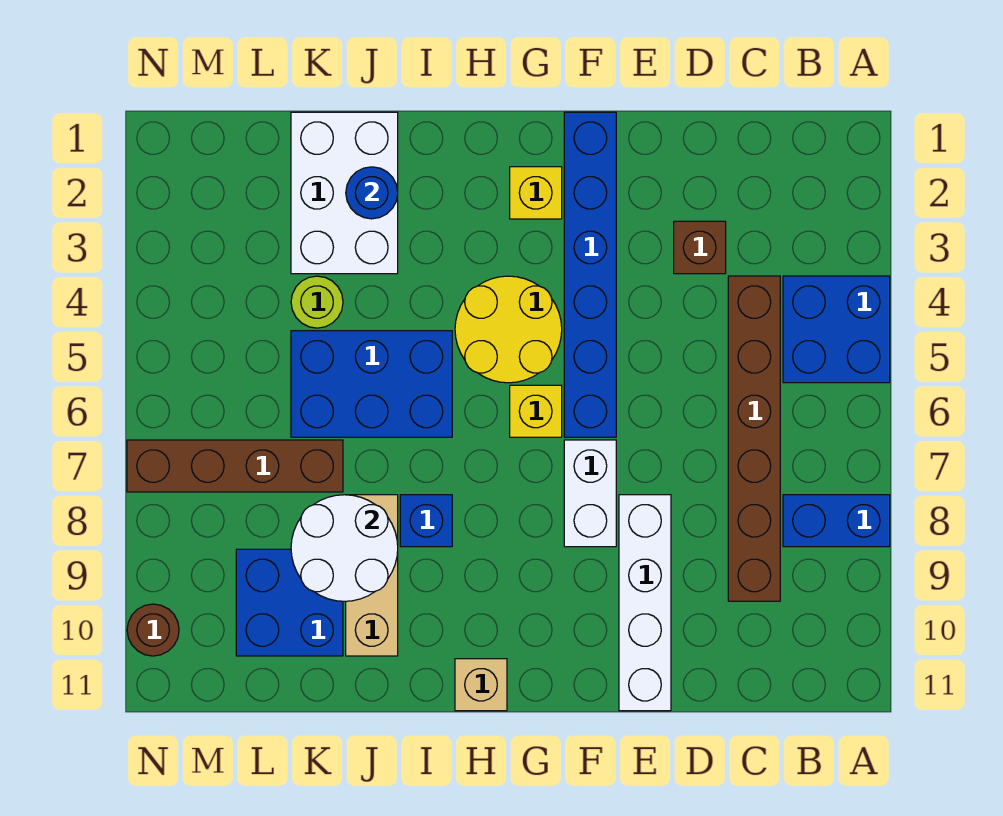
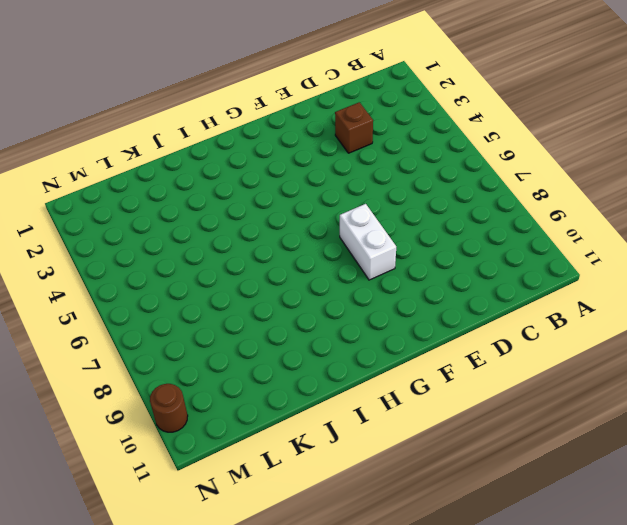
none -> blue 2x2 brick [783,276,890,383]
none -> blue 1x2 brick [783,495,890,547]
none -> brown 1x6 brick [728,276,780,601]

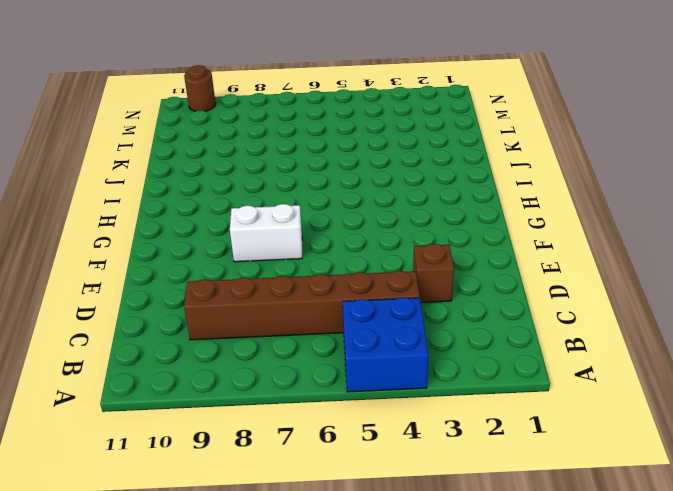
none -> blue 1x2 brick [783,495,890,547]
none -> white 1x4 brick [619,495,671,711]
none -> blue 1x6 brick [564,112,616,437]

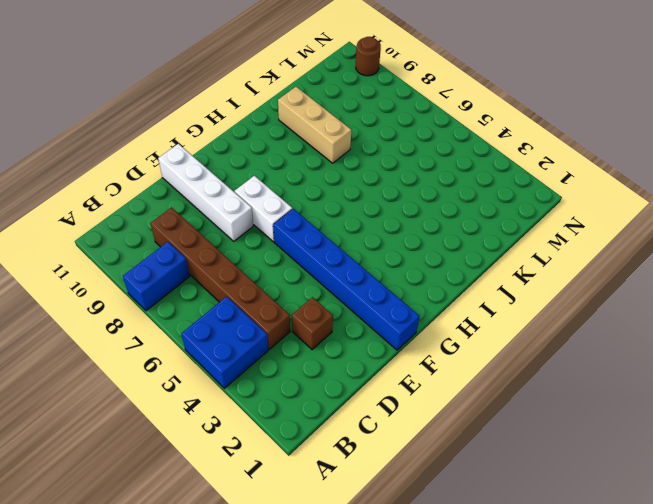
none -> yellow 1x1 brick [510,167,562,219]
none -> yellow 2x2 round brick [455,276,562,383]
none -> yellow 1x1 brick [510,385,562,437]

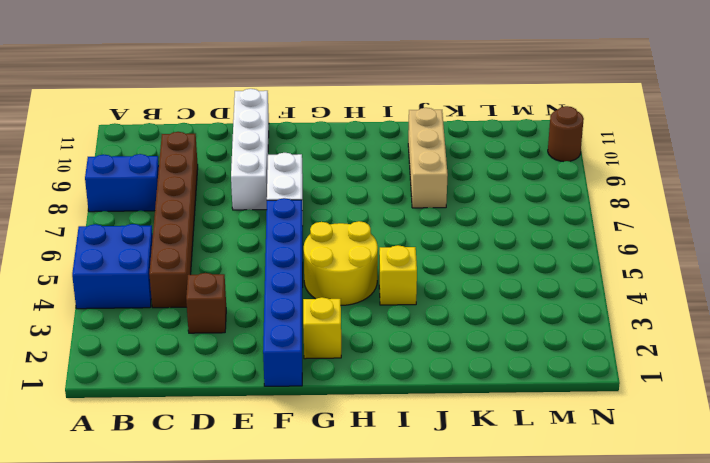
yellow 1x1 brick [379,245,417,305] -> yellow 1x1 brick moved to [510,385,562,437]
none -> tan 1x1 brick [455,659,507,711]
none -> blue 2x3 brick [291,331,452,437]
none -> blue 1x1 brick [400,495,452,547]

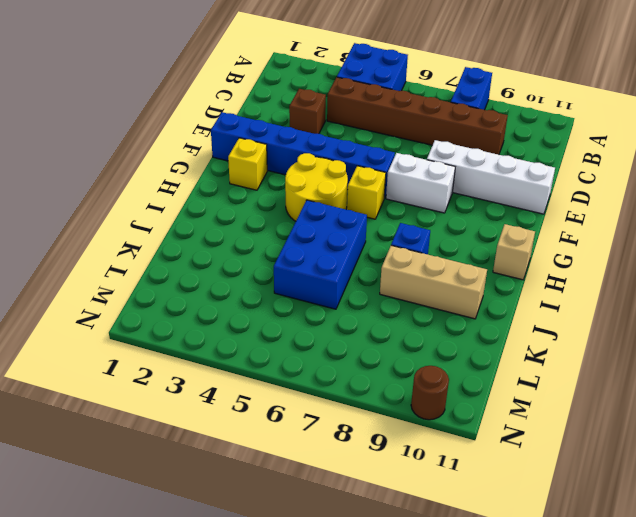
none -> white 2x3 brick [291,112,398,274]
none -> lime 1x1 round brick [291,276,343,328]
none -> brown 1x4 brick [127,440,343,492]

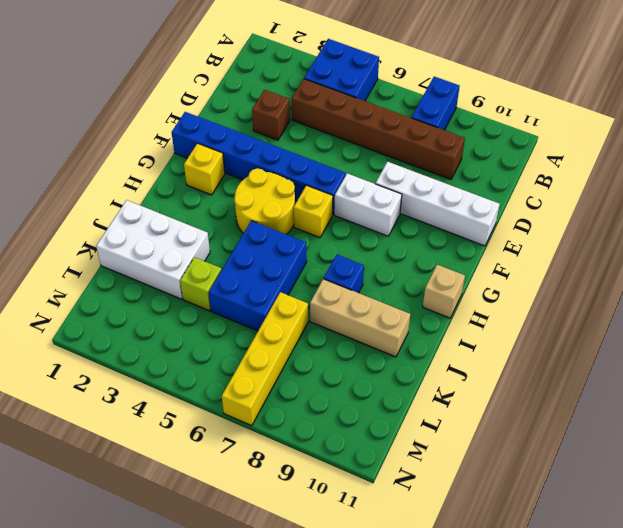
lime 1x1 brick [180,257,221,311] -> lime 1x1 round brick [291,276,343,328]
yellow 1x4 brick [222,292,308,426] -> brown 1x4 brick [127,440,343,492]
none -> blue 2x2 brick [236,549,343,656]
none -> brown 1x1 round brick [127,604,179,656]
none -> blue 1x1 round brick [346,167,398,219]

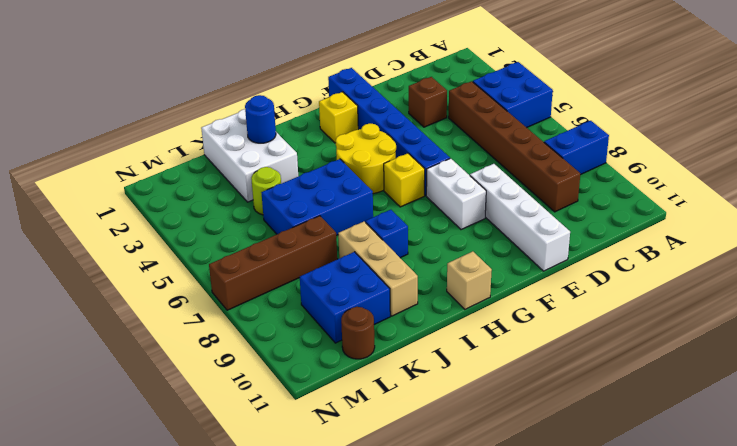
brown 1x1 round brick [341,307,375,359] -> brown 1x1 round brick moved to [127,604,179,656]
none -> white 2x2 round brick [291,495,398,601]

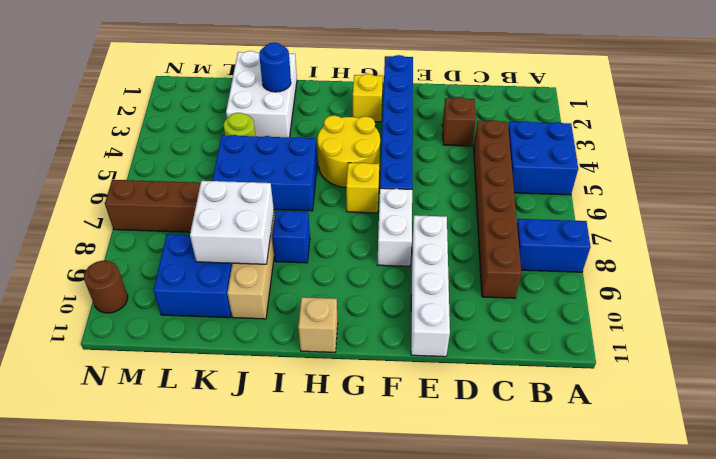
white 2x2 brick [190,181,274,264] -> white 2x2 round brick [291,495,398,601]

